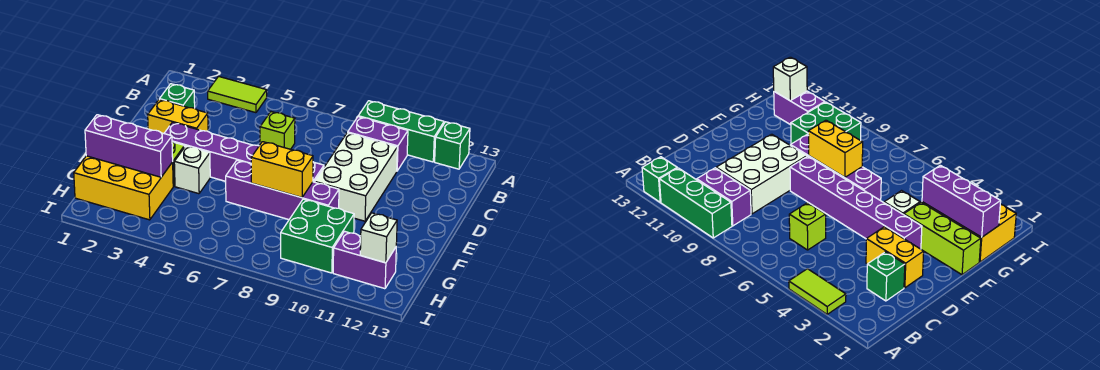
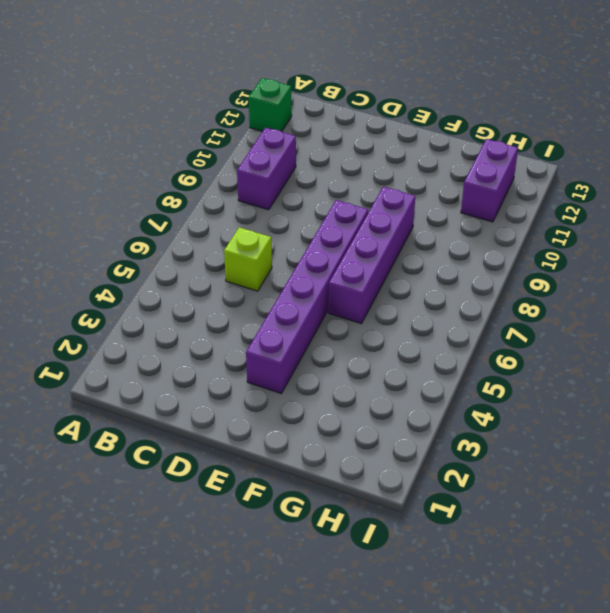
none -> lime 1x2 tile [208,76,267,113]
none -> green 1x3 brick [358,101,444,162]
none -> green 1x1 brick [160,84,195,108]

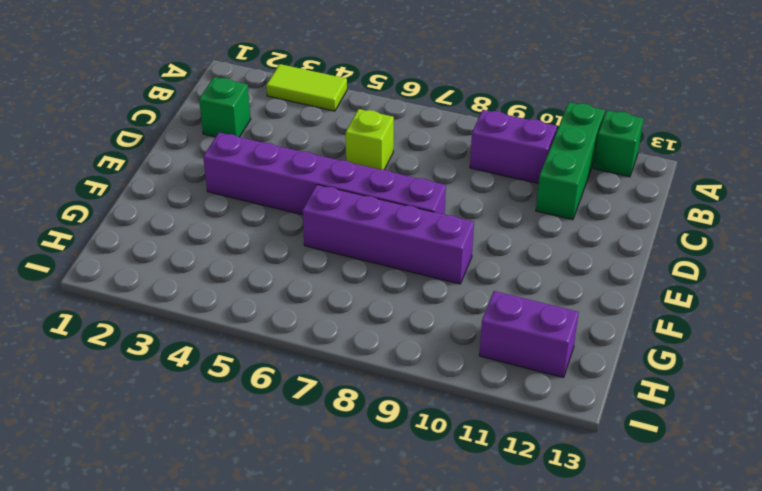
green 1x3 brick [536,102,605,220] -> green 1x3 brick turned to [358,101,444,162]
none -> white 2x3 brick [315,133,397,221]
none -> yellow 1x2 brick [148,99,208,133]
none -> lime 1x3 brick [904,202,981,275]

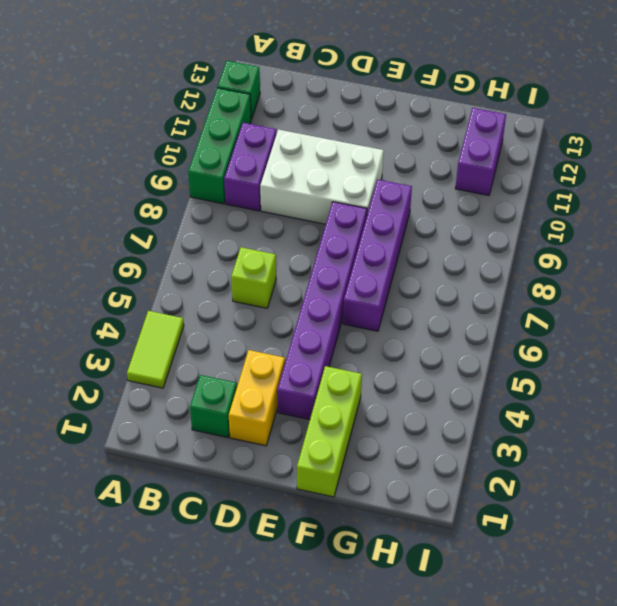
none -> white 1x1 brick [174,146,210,194]
none -> yellow 2x3 brick [74,156,173,220]
none -> green 2x2 brick [281,199,354,273]

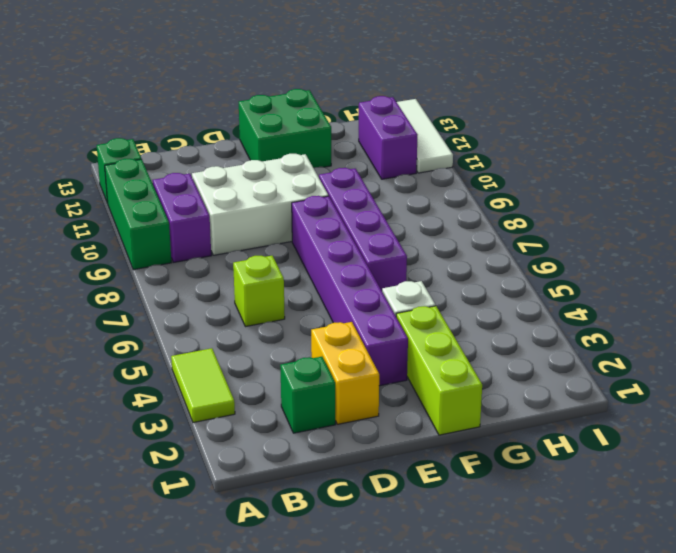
green 2x2 brick [239,89,331,168] -> green 2x2 brick moved to [281,199,354,273]
white 1x3 tile [397,99,453,173] -> none
none -> yellow 2x3 brick [74,156,173,220]
none -> yellow 1x2 brick [251,142,313,198]
none -> purple 1x3 brick [85,115,173,177]

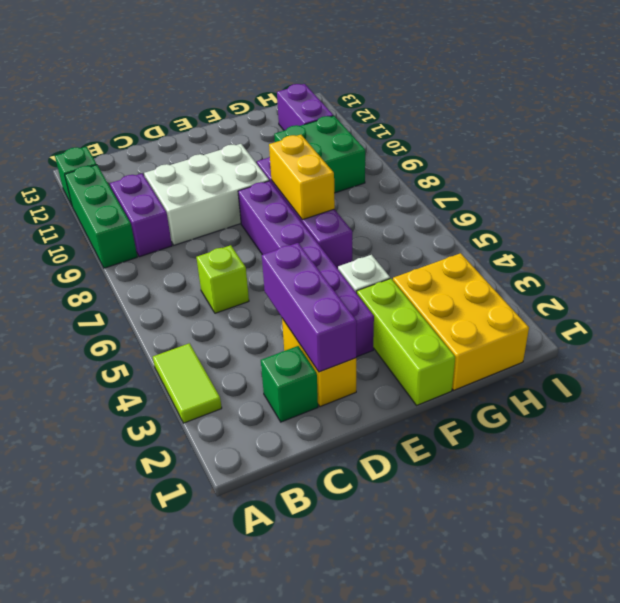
purple 1x3 brick [262,243,357,372] -> purple 1x3 brick moved to [85,115,173,177]
none -> white 1x1 brick [360,213,397,263]

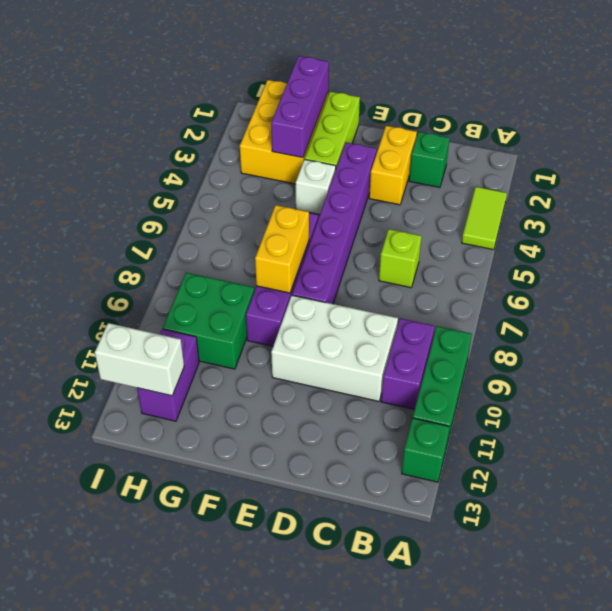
white 1x2 brick [95,323,184,396] -> white 1x1 brick [360,213,397,263]

